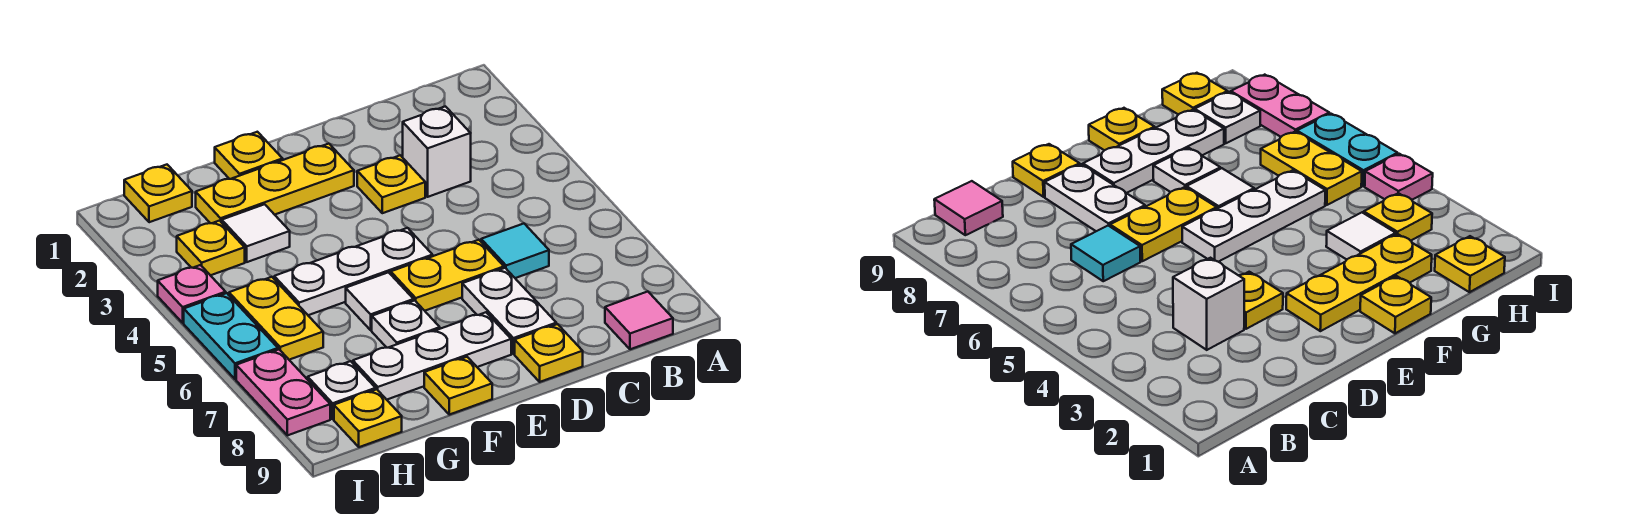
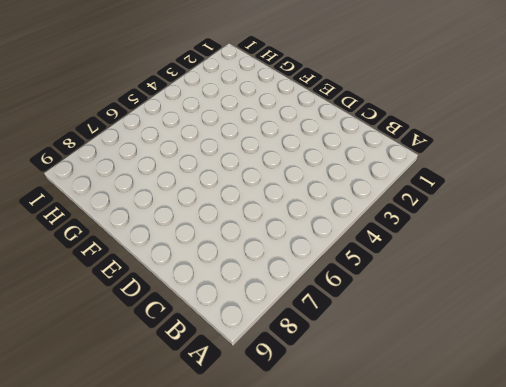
none -> pink 1x1 tile [605,292,673,349]
none -> white 1x1 brick [403,106,471,197]
none -> cyan 1x1 tile [481,224,549,278]

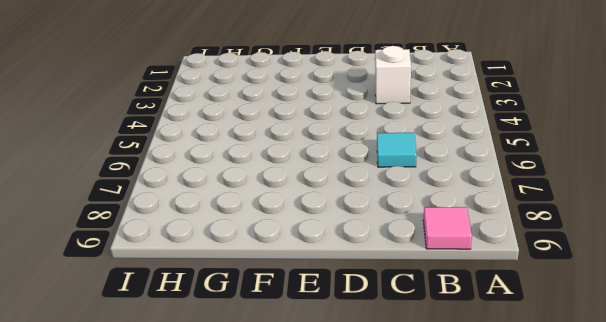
none -> yellow 1x1 plate [357,155,425,213]
none -> yellow 1x2 plate [391,240,504,311]
none -> white 1x2 plate [462,268,556,354]

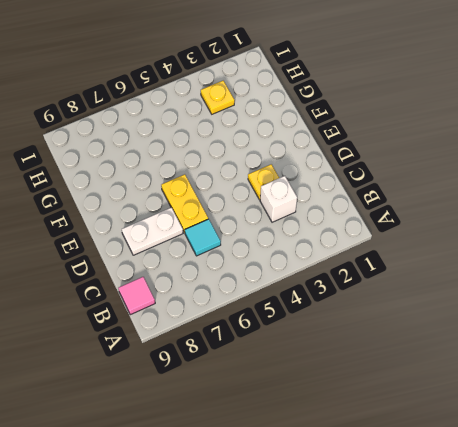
none -> yellow 1x1 plate [515,324,583,382]
none -> yellow 1x3 plate [196,144,354,223]
none -> white 1x3 plate [274,228,433,315]

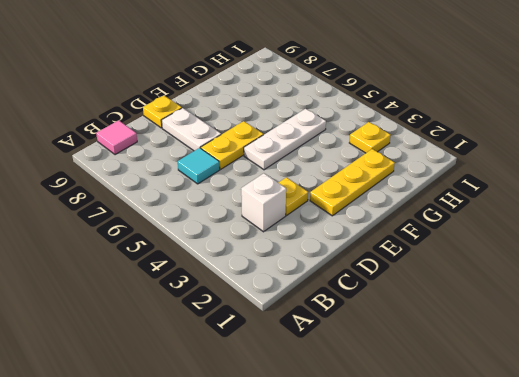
none -> white 1x3 plate [353,312,511,400]
none -> yellow 1x1 plate [215,132,283,179]
none -> white 1x1 tile [346,272,414,330]

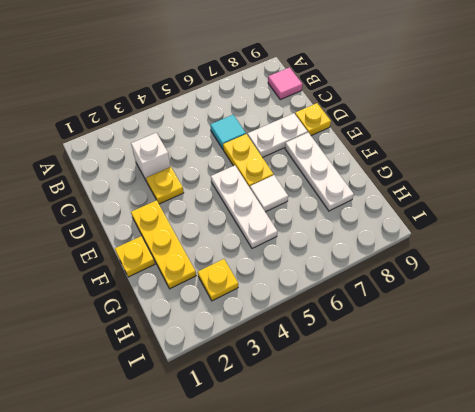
none -> white 1x1 plate [372,300,440,348]
none -> yellow 1x1 plate [424,357,492,415]
none -> white 1x1 tile [222,204,290,262]

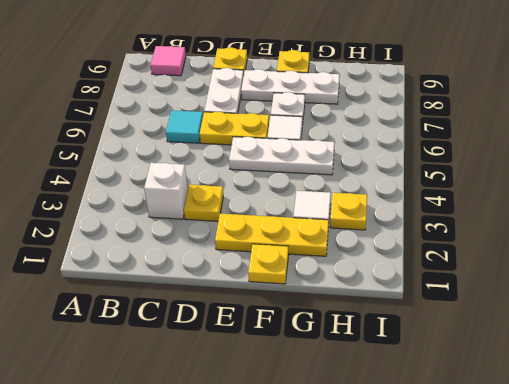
none -> yellow 1x1 plate [124,165,192,222]
none -> yellow 1x2 plate [229,277,323,360]
none -> white 1x1 plate [308,361,376,419]

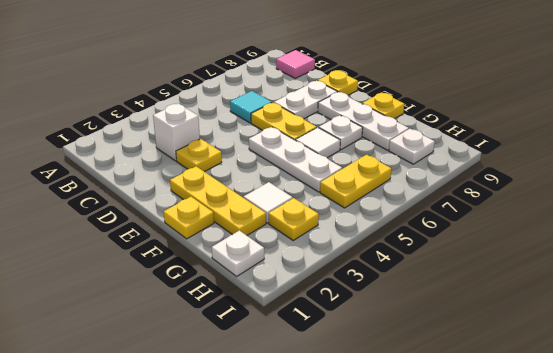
white 1x1 plate [212,230,264,276] -> yellow 1x1 plate [124,165,192,222]
none -> yellow 1x1 plate [334,389,402,447]
none -> pink 1x1 plate [158,265,226,323]
none -> cyan 1x2 plate [184,293,278,379]

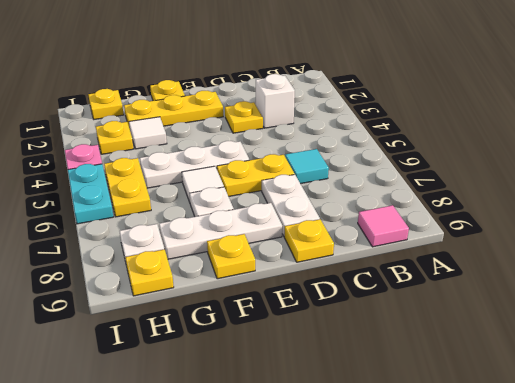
none -> pink 1x2 plate [236,350,330,435]

